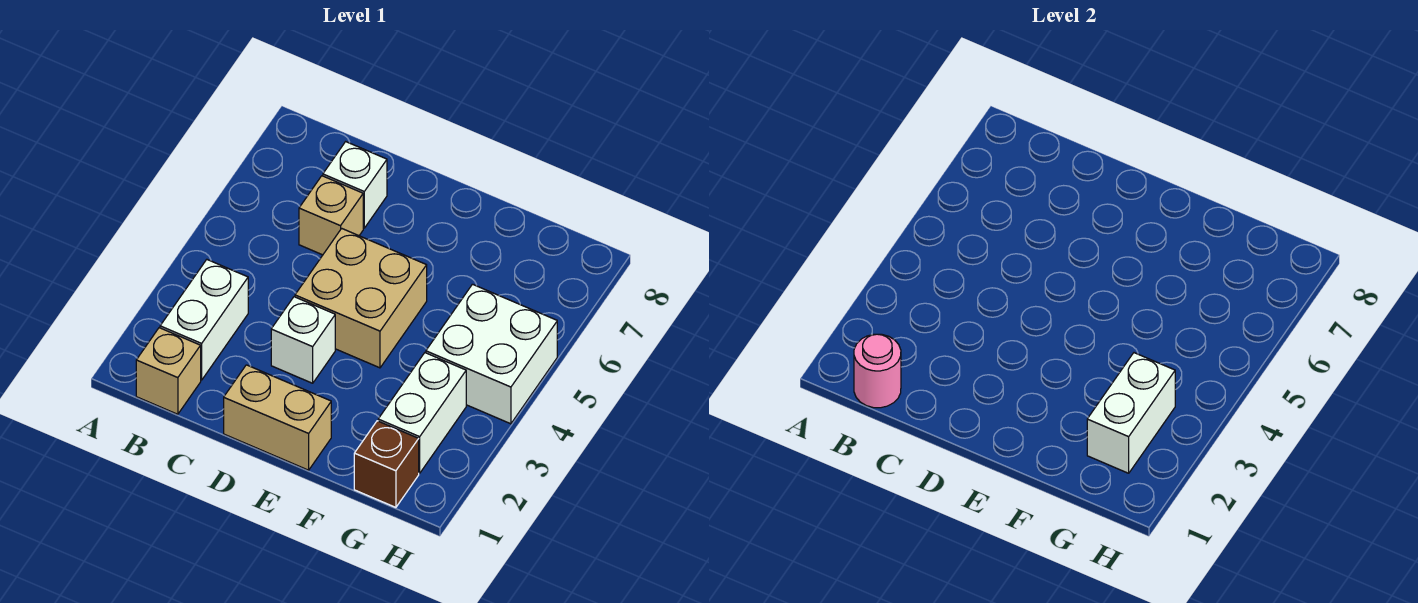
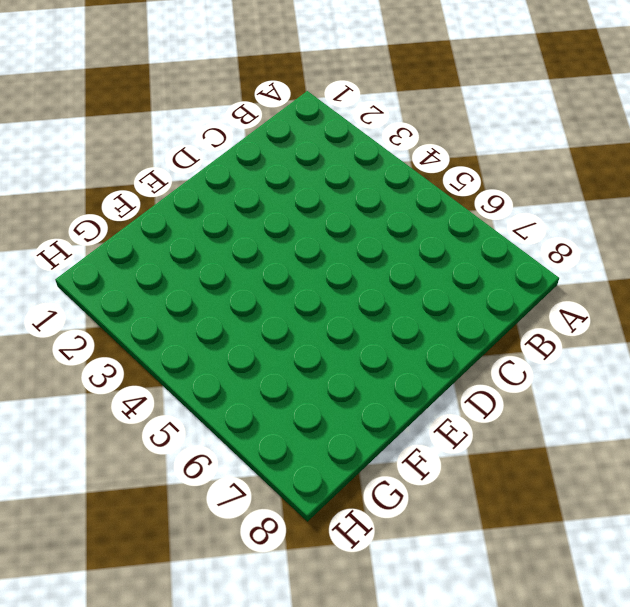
none -> tan 1x1 brick [136,328,201,414]
none -> white 1x2 brick [160,260,248,380]
none -> tan 1x1 brick [299,176,363,255]

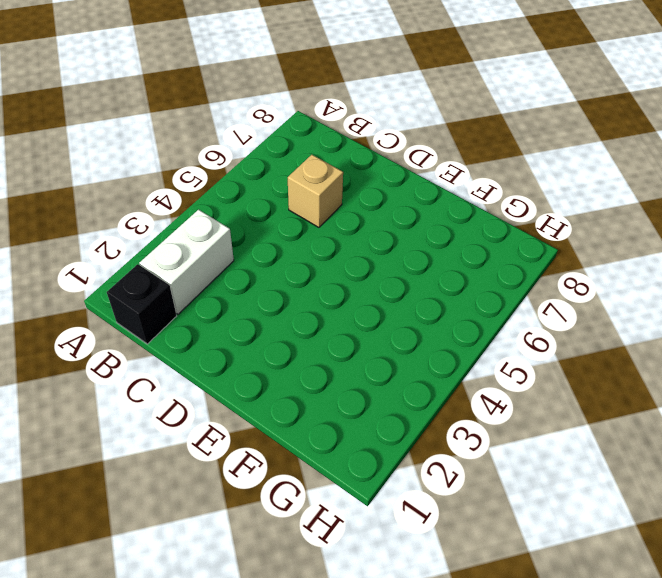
black 1x1 brick [107,264,177,344] -> tan 1x1 brick [136,328,201,414]
none -> white 1x1 brick [323,142,387,228]
none -> tan 1x2 brick [224,365,331,470]
none -> white 1x1 brick [271,297,335,383]

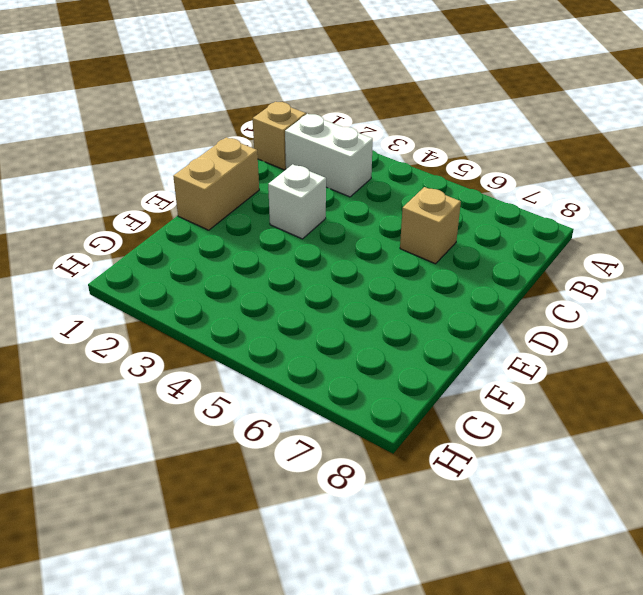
none -> white 1x1 brick [323,142,387,228]
none -> tan 2x2 brick [295,228,427,368]
none -> brown 1x1 brick [354,421,419,507]

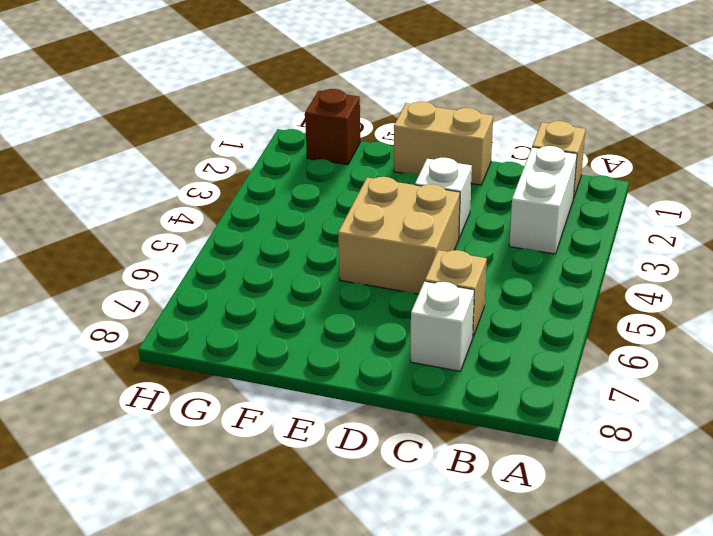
none -> white 1x2 brick [378,353,466,473]
none -> white 2x2 brick [426,284,557,424]
none -> pink 1x1 round brick [854,334,901,408]

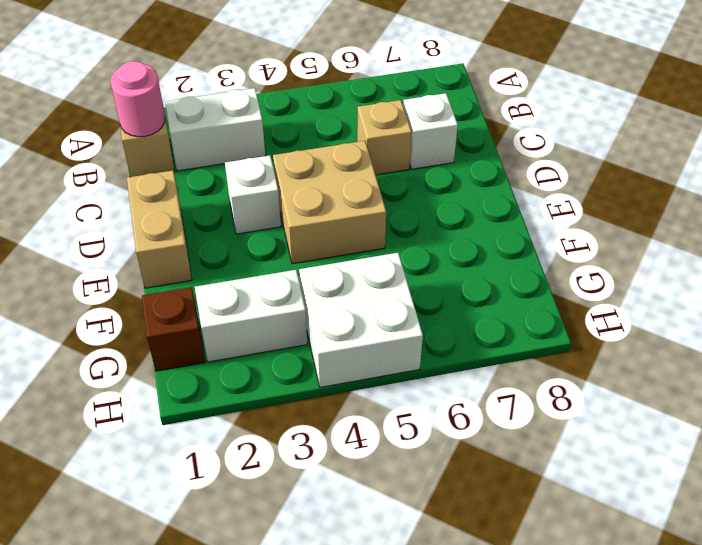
none -> white 1x2 brick [1087,353,1175,473]

